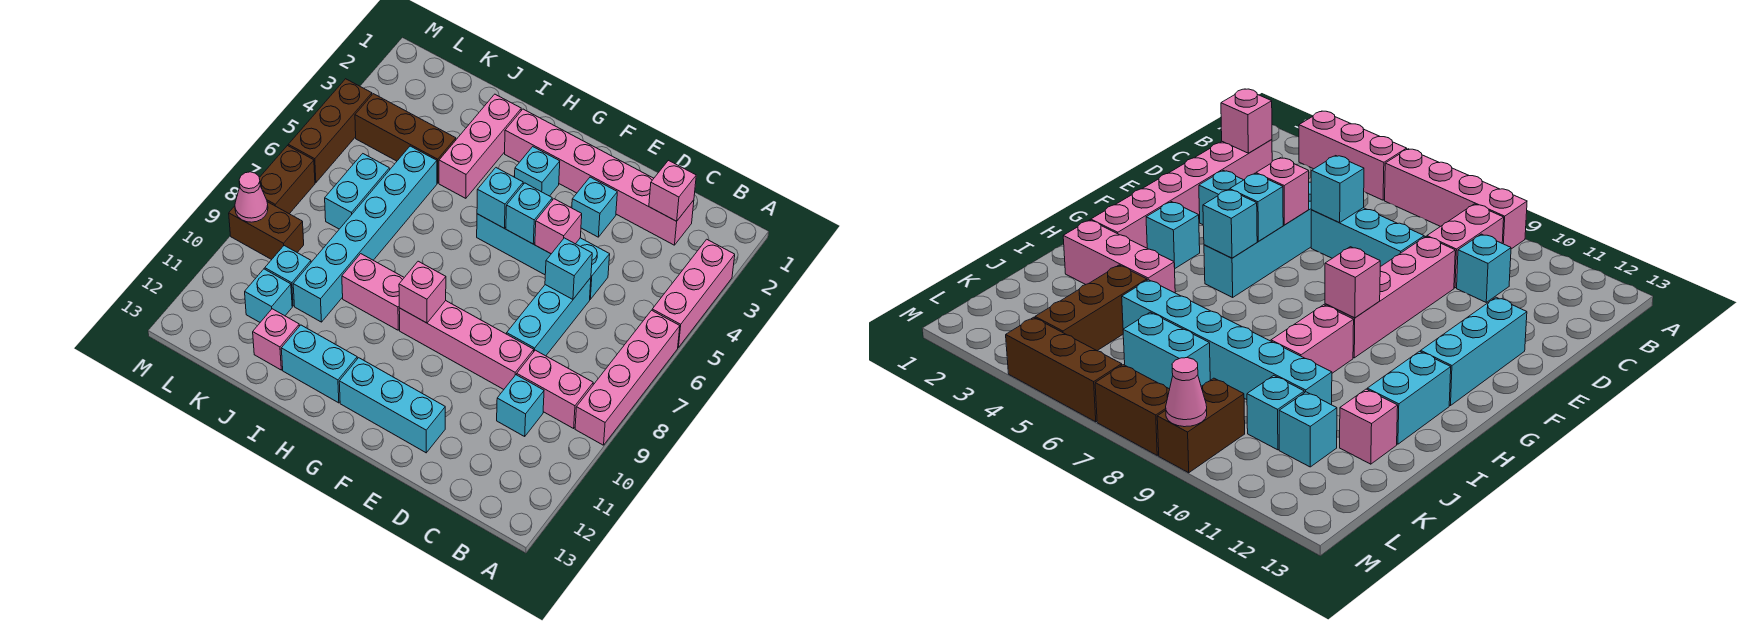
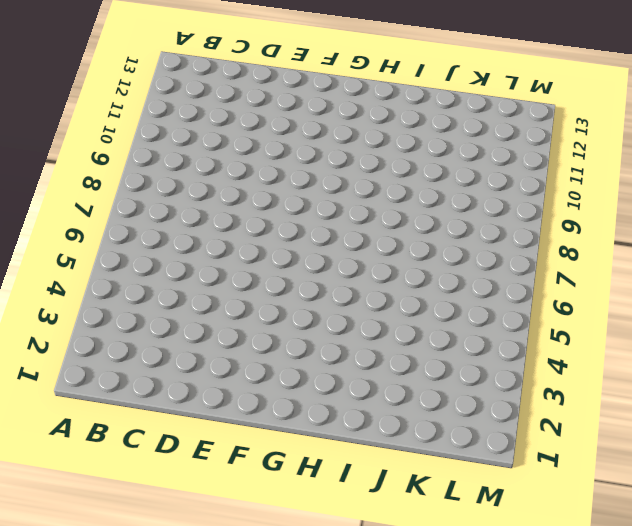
none -> pink 1x3 brick [652,239,735,348]
none -> pink 1x4 brick [575,310,680,445]
none -> pink 1x2 brick [517,350,593,428]
none -> pink 1x6 brick [505,109,694,245]

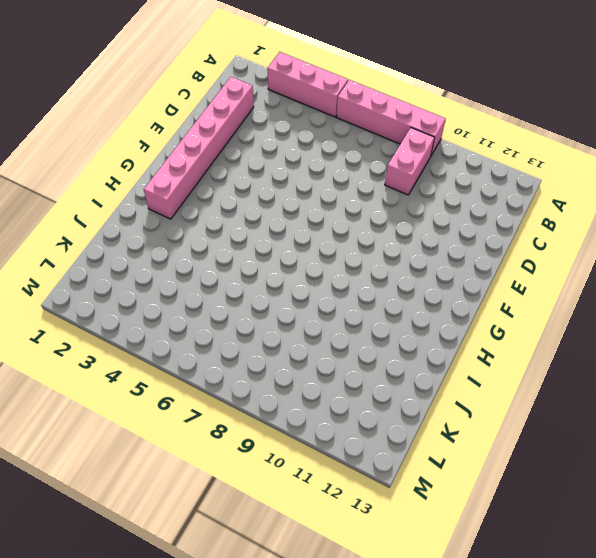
none -> cyan 1x1 brick [497,375,544,436]
none -> cyan 1x4 brick [477,214,610,299]
none -> cyan 1x3 brick [507,278,591,356]
none -> pink 1x4 brick [399,301,534,389]

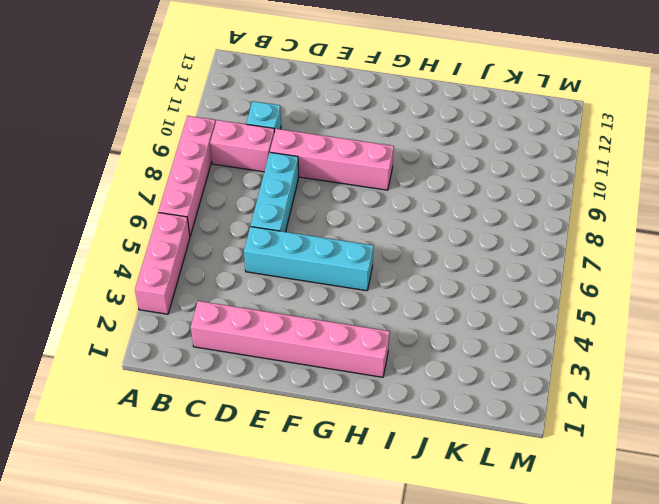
none -> cyan 1x1 brick [572,177,617,237]
none -> cyan 1x3 brick [339,358,445,453]
none -> cyan 1x1 brick [515,147,560,196]
none -> pink 1x2 brick [342,254,404,330]

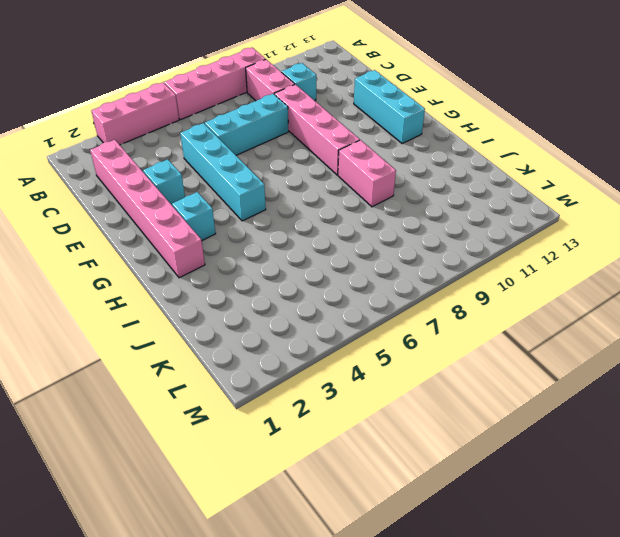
none -> cyan 1x2 brick [281,325,357,403]
none -> pink 1x3 brick [439,94,521,198]
none -> brown 1x3 brick [355,94,456,183]
none -> cyan 1x6 brick [293,146,437,322]

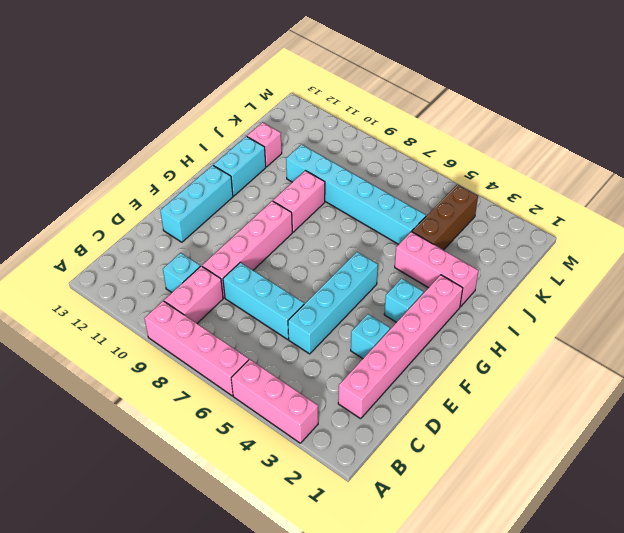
none -> cyan 1x2 brick [325,154,390,229]
none -> cyan 1x1 brick [265,246,311,306]
none -> cyan 1x1 brick [245,269,292,322]
none -> brown 1x2 brick [229,202,304,260]

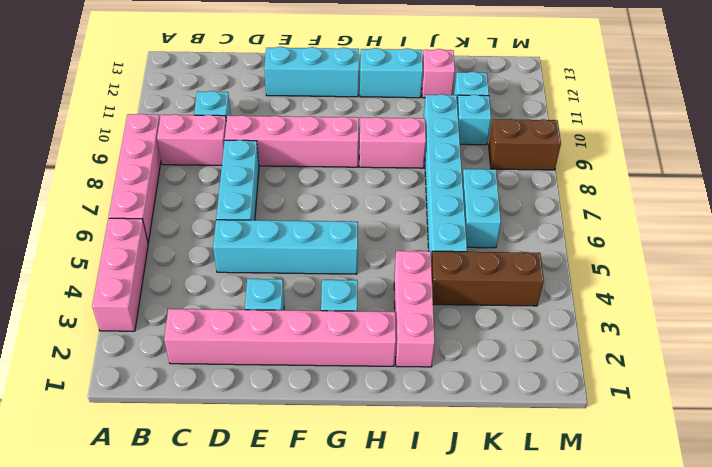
none -> brown 1x3 brick [288,79,372,183]
none -> brown 1x2 brick [259,146,315,214]
none -> pink 1x1 brick [649,160,696,221]
none -> cyan 1x1 brick [545,238,592,299]

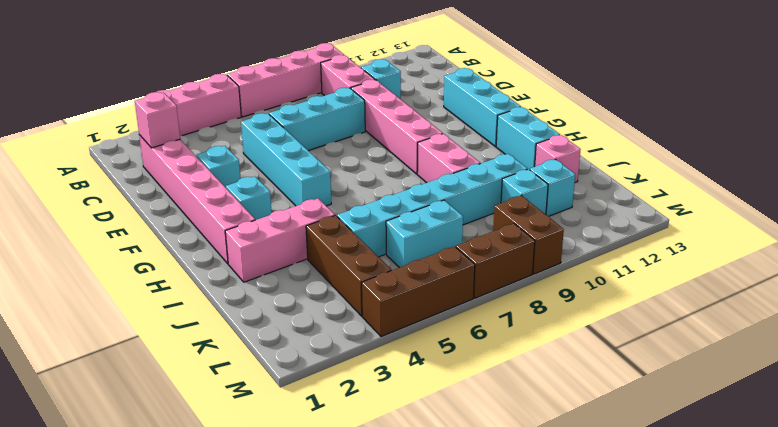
none -> cyan 1x1 brick [545,238,592,299]
none -> pink 1x1 brick [535,199,582,254]
none -> cyan 1x1 brick [506,183,552,244]
none -> cyan 1x1 brick [477,168,523,228]

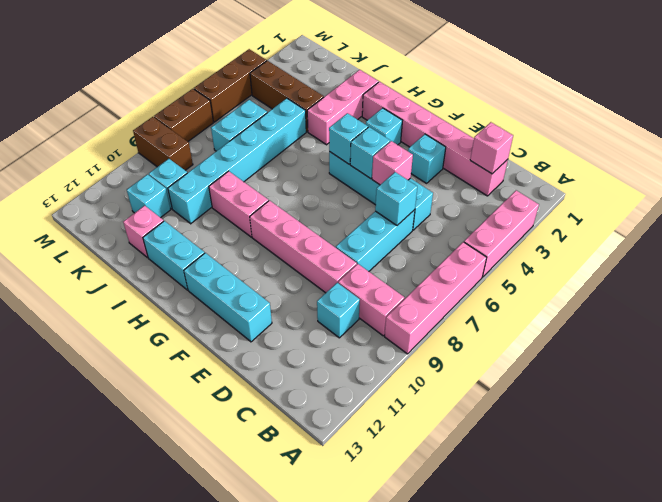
none -> pink 1x1 brick [399,261,446,323]
none -> pink 1x1 cone [235,172,268,222]

